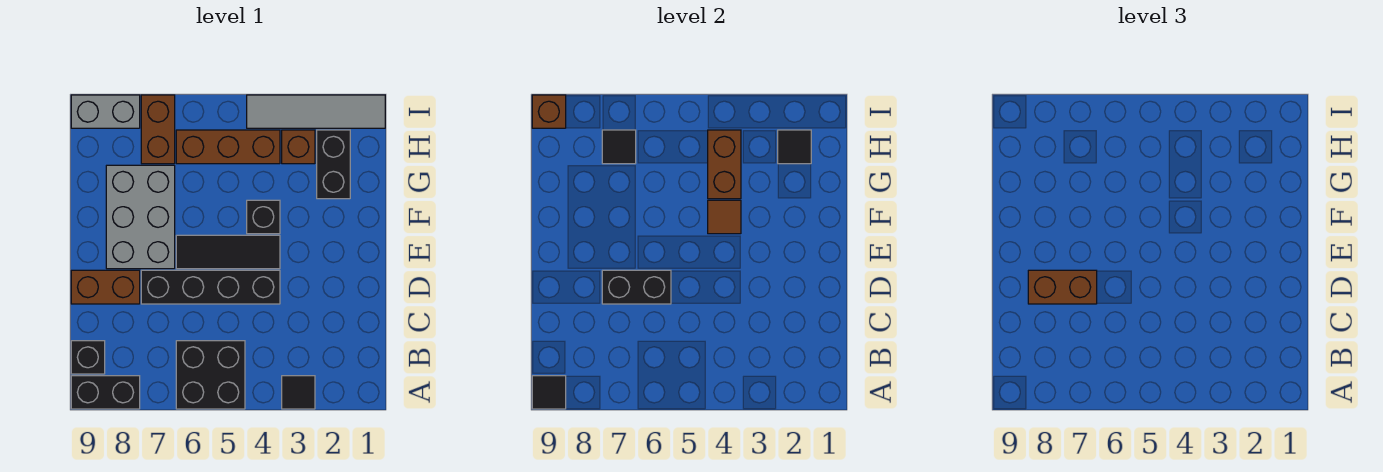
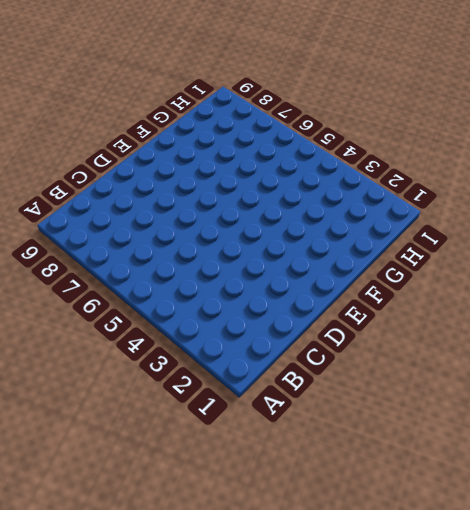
none -> black 1x1 tile [282,376,315,409]
none -> black 2x2 brick [176,341,245,409]
none -> black 1x2 brick [71,376,140,409]

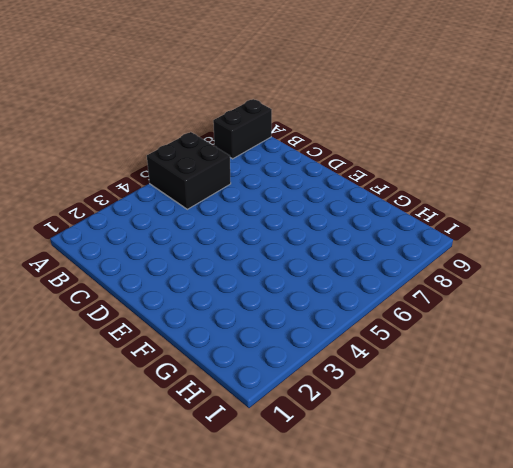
none -> black 1x1 tile [282,376,315,409]
none -> black 1x1 brick [71,341,105,374]
none -> black 1x4 brick [141,270,280,304]

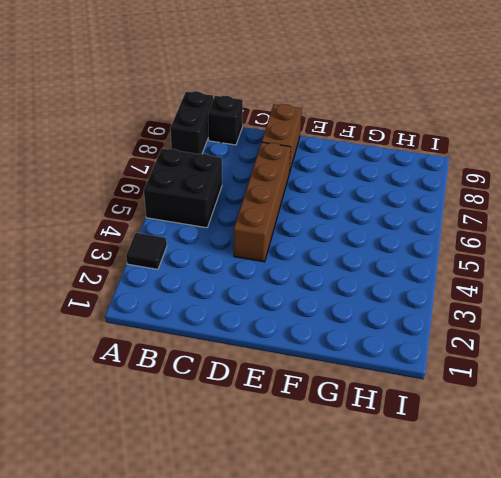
brown 1x4 brick [234,142,291,262] -> black 1x4 brick [141,270,280,304]
none -> black 1x3 tile [176,235,280,269]
none -> grey 2x3 brick [106,165,175,269]
none -> black 1x1 brick [247,200,280,234]

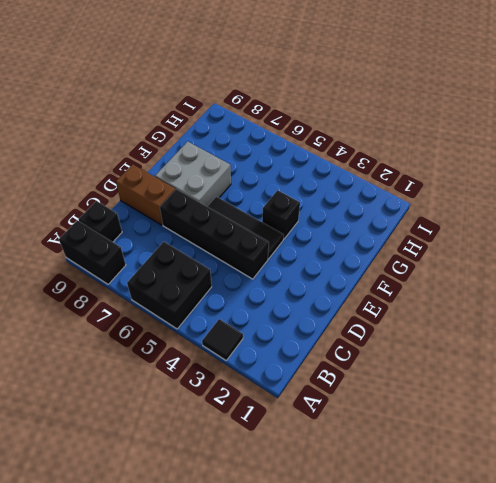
grey 2x2 brick [155,141,231,206] -> grey 2x3 brick [106,165,175,269]
none -> black 1x2 brick [317,130,350,199]
none -> brown 1x1 brick [282,130,315,164]
none -> brown 1x3 brick [176,130,280,164]

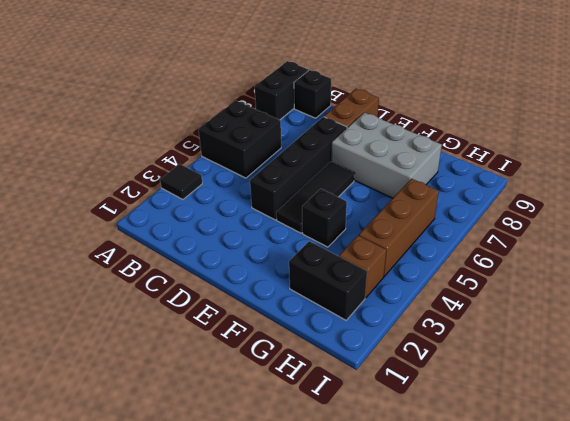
none -> brown 1x2 brick [141,95,175,164]
none -> grey 1x4 tile [247,95,385,128]
none -> grey 1x2 brick [71,95,140,128]

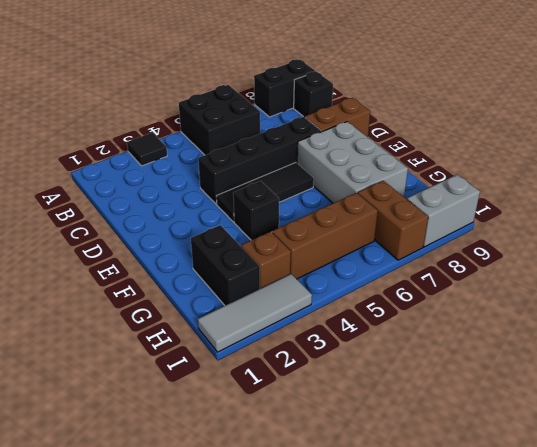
grey 1x3 tile [198,274,312,352] -> grey 1x4 tile [247,95,385,128]
none -> black 1x1 tile [532,376,566,409]
none -> black 1x2 brick [602,270,671,304]
none -> brown 1x1 tile [708,200,741,234]

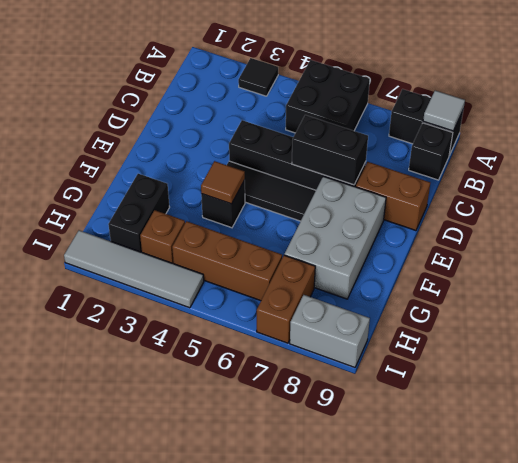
grey 1x1 tile [423,91,465,131] -> black 1x1 tile [532,376,566,409]
none -> brown 1x2 brick [708,130,741,199]
none -> black 1x1 tile [778,130,811,164]
none -> black 1x1 tile [602,130,636,164]

